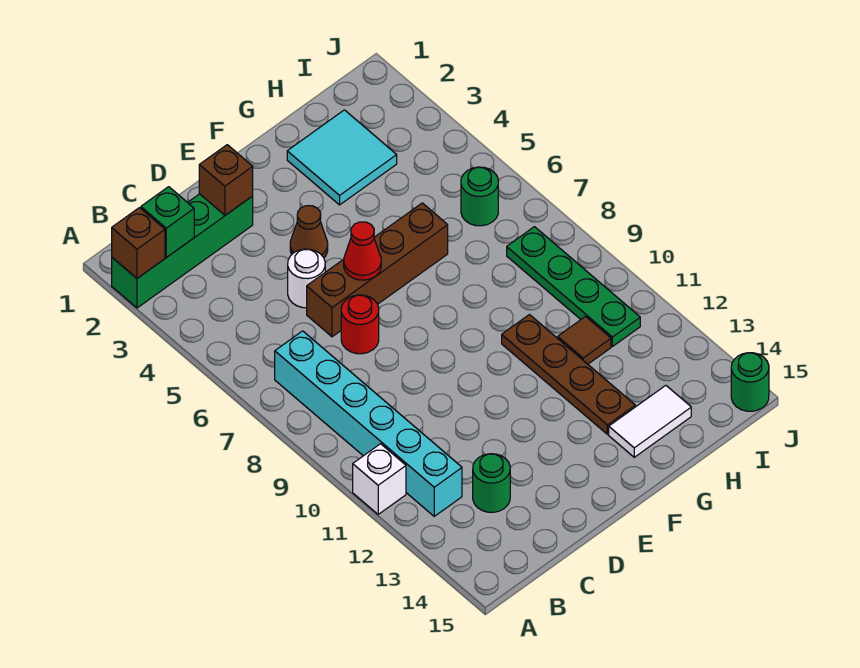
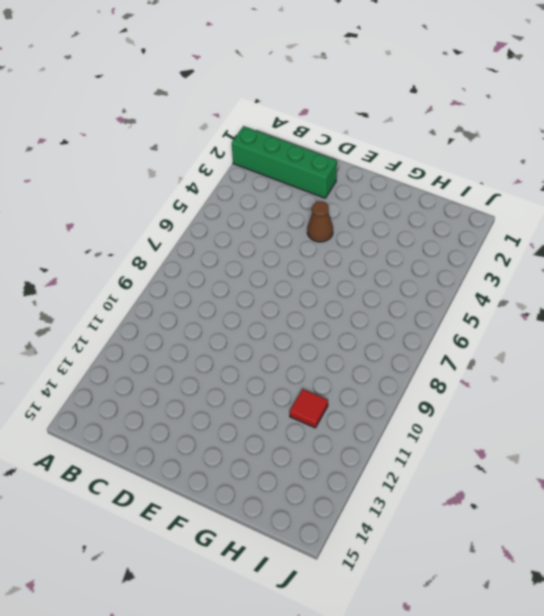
red 1x1 tile [290,389,328,428] -> brown 1x1 tile [558,317,611,364]
none -> white 1x1 brick [353,444,406,514]
none -> cyan 1x6 brick [275,331,462,516]
none -> green 1x1 round brick [473,454,510,512]

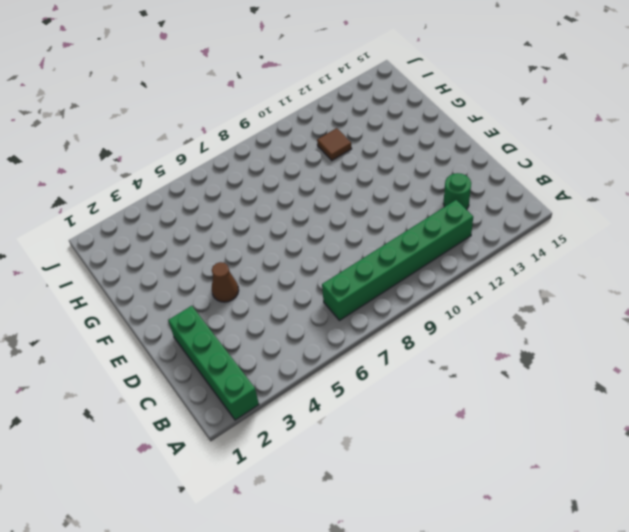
green 1x6 brick [322,200,473,321] -> cyan 1x6 brick [275,331,462,516]
none -> white 1x1 brick [353,444,406,514]
none -> white 1x1 round brick [288,249,325,308]
none -> brown 1x4 brick [307,203,448,337]

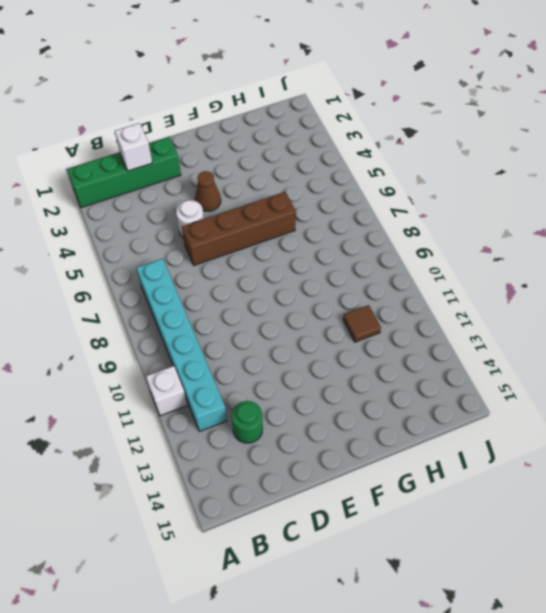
white 1x1 brick [115,123,152,171] -> none
none -> red 1x1 round brick [341,295,379,354]
none -> cyan 2x2 tile [287,110,397,205]
none -> brown 1x4 plate [502,315,635,434]

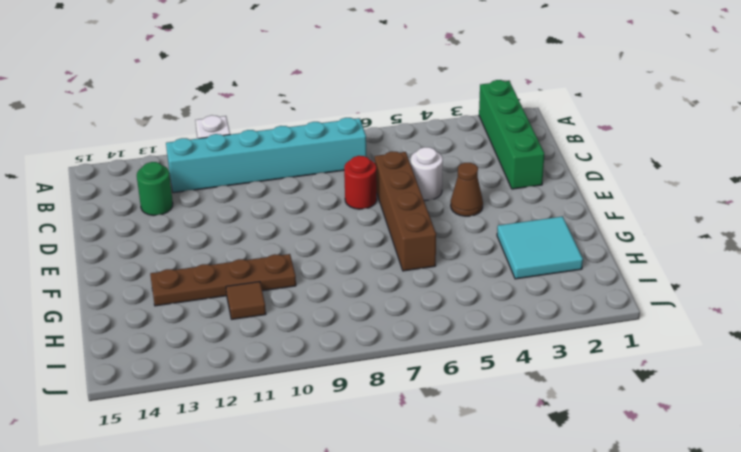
none -> white 1x2 tile [609,386,691,457]
none -> green 1x1 round brick [461,167,498,226]
none -> green 1x4 plate [507,227,640,346]

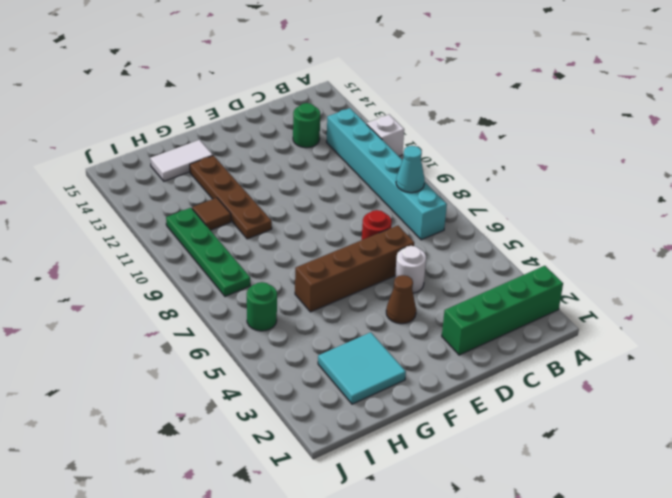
cyan 1x1 cone [396,146,425,193] -> none
none -> green 1x1 round brick [731,353,769,411]
none -> brown 1x1 brick [112,208,165,278]
none -> green 1x1 brick [141,187,194,257]

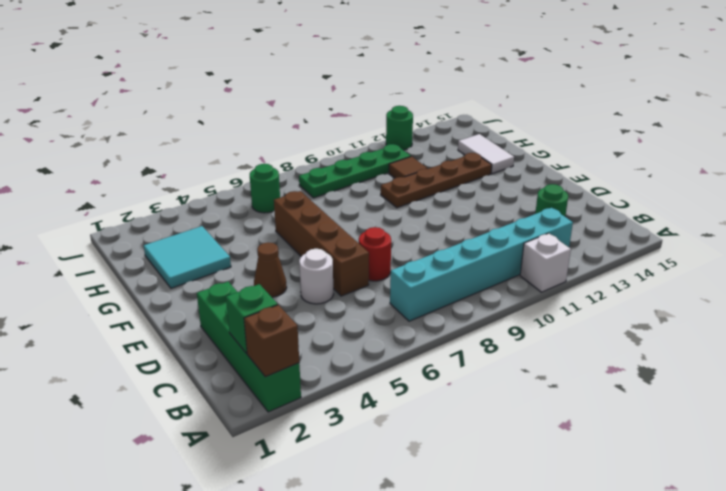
green 1x1 round brick [386,106,413,150] -> green 1x1 round brick moved to [731,353,769,411]
none -> brown 1x1 brick [199,145,253,215]
none -> red 1x1 cone [344,222,381,280]

